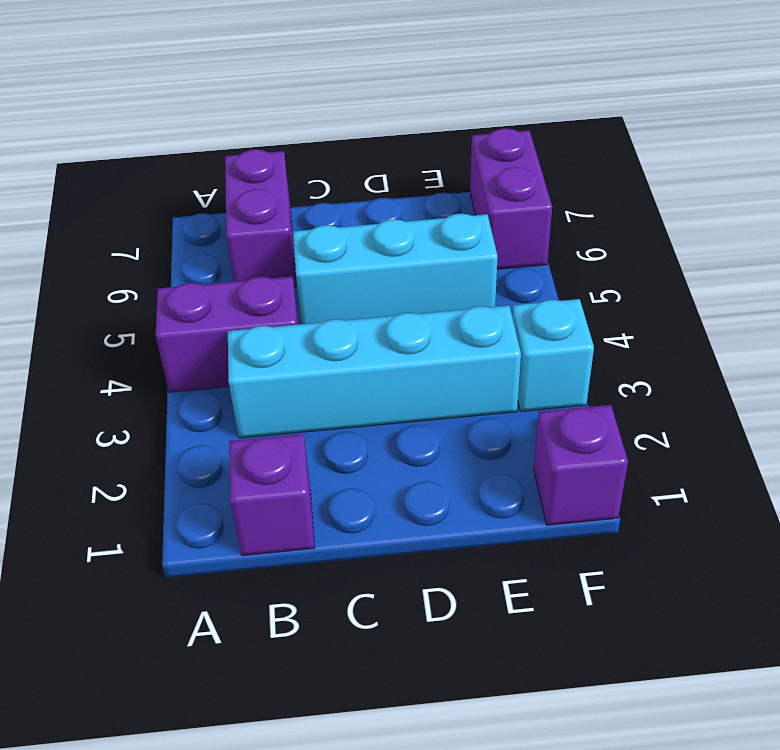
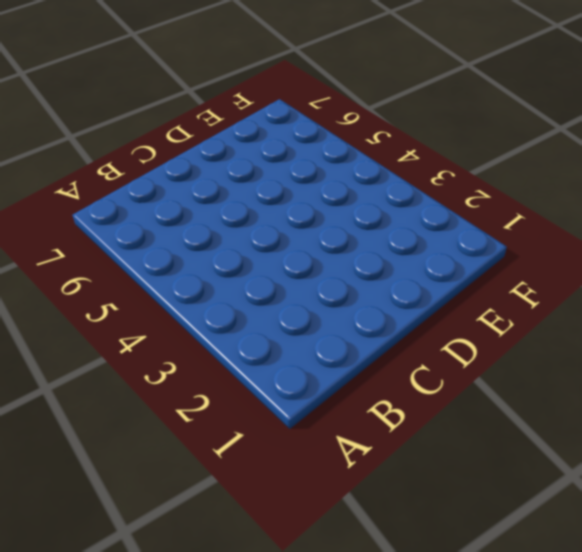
none -> purple 1x2 brick [156,276,298,392]
none -> purple 1x1 brick [229,434,315,556]

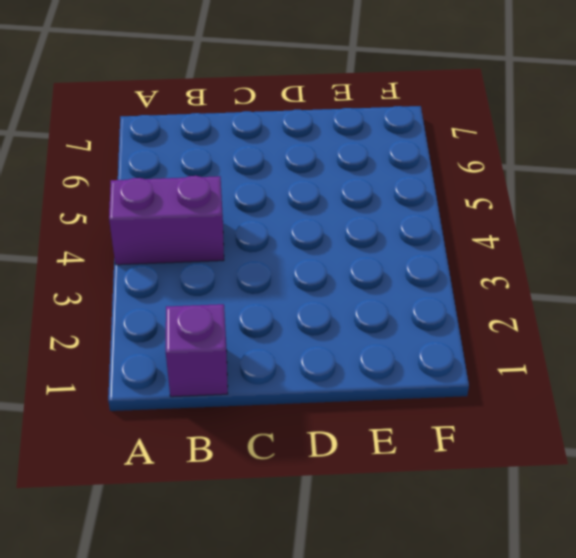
none -> cyan 1x4 brick [228,305,521,438]
none -> purple 1x2 brick [225,149,296,287]

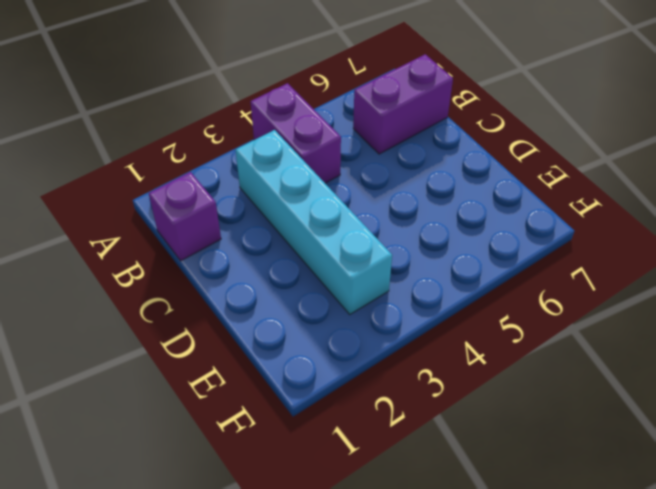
none -> cyan 1x3 brick [293,213,498,324]
none -> purple 1x1 brick [534,405,628,525]

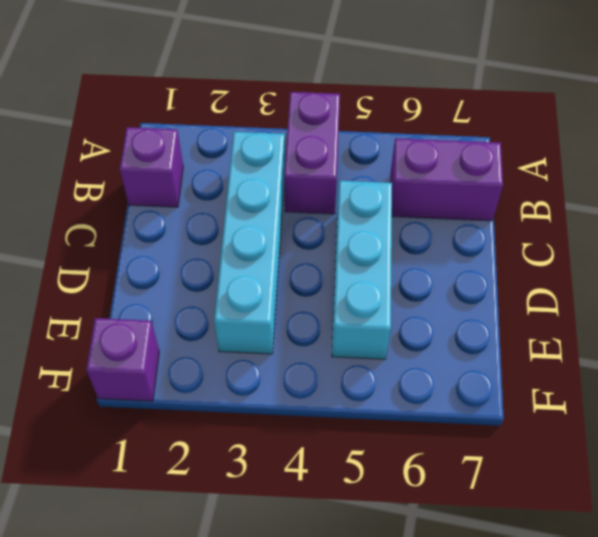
none -> cyan 1x1 brick [512,299,594,411]
none -> purple 1x2 brick [470,128,552,269]

